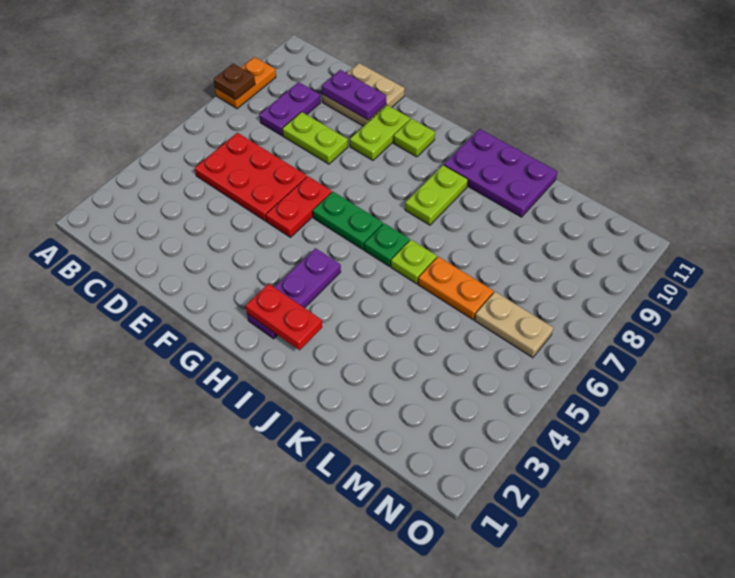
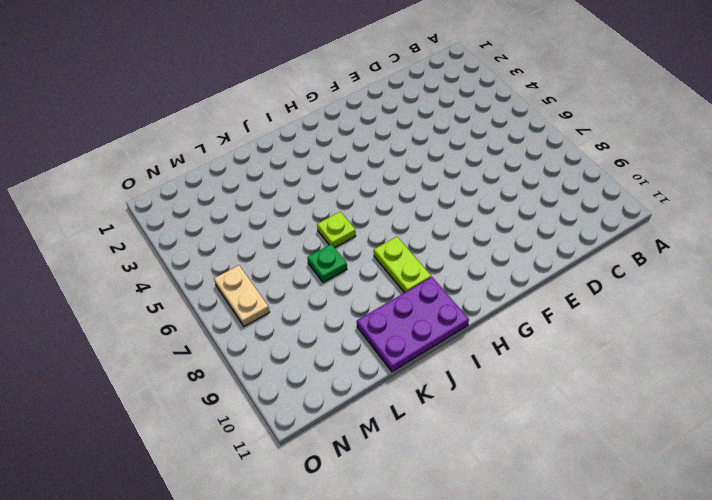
green 1x1 plate [307,244,347,283] -> green 1x1 plate moved to [364,223,410,267]
tan 1x2 plate [214,265,269,326] -> tan 1x2 plate turned to [475,292,553,358]
none -> orange 1x2 plate [215,57,276,109]
none -> red 2x3 plate [195,133,307,221]
none -> purple 1x2 plate [259,82,321,136]

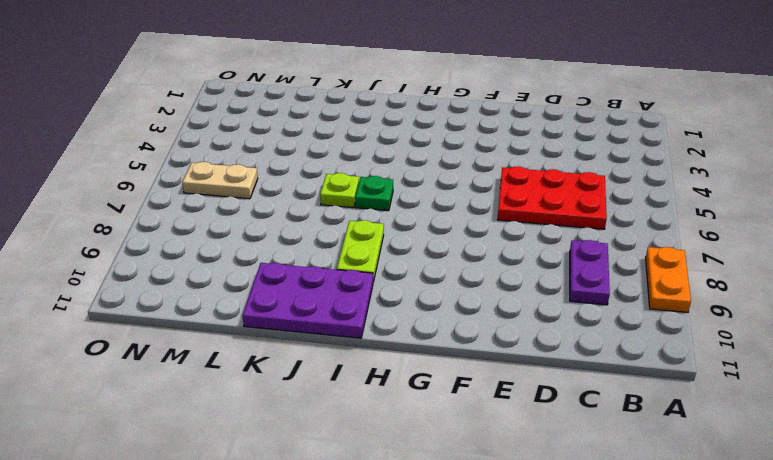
none -> lime 1x2 plate [282,112,348,164]
none -> tan 2x2 plate [322,63,405,126]
none -> red 1x2 plate [266,176,332,237]

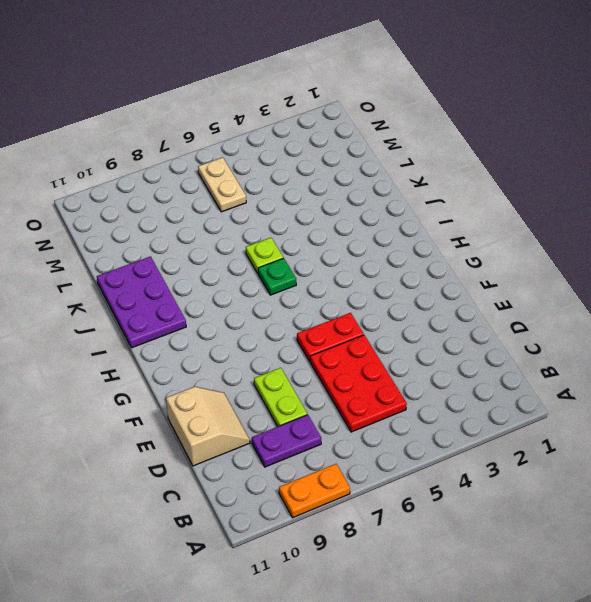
tan 2x2 slope [166,387,250,466] -> tan 2x2 plate [322,63,405,126]
none -> lime 1x2 plate [350,105,410,160]
none -> green 1x2 plate [313,192,383,250]
none -> lime 1x1 plate [393,119,435,157]

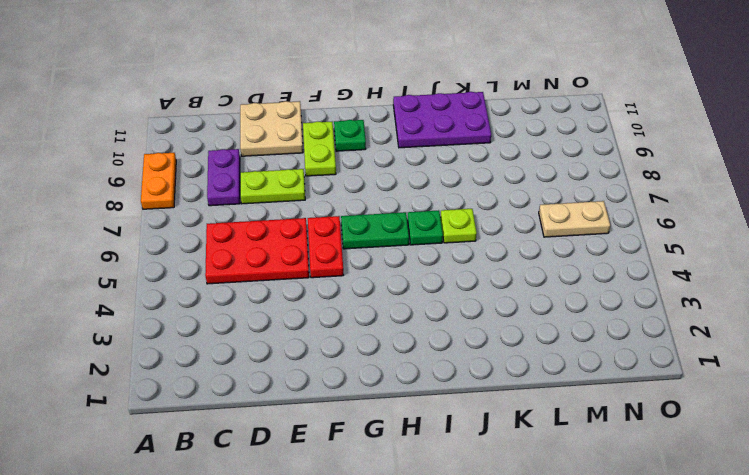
green 1x1 plate [334,120,366,151] -> lime 1x1 plate [393,119,435,157]
none -> purple 1x3 plate [247,248,341,339]
none -> lime 1x2 plate [405,165,468,225]
none -> orange 1x2 plate [418,257,494,320]

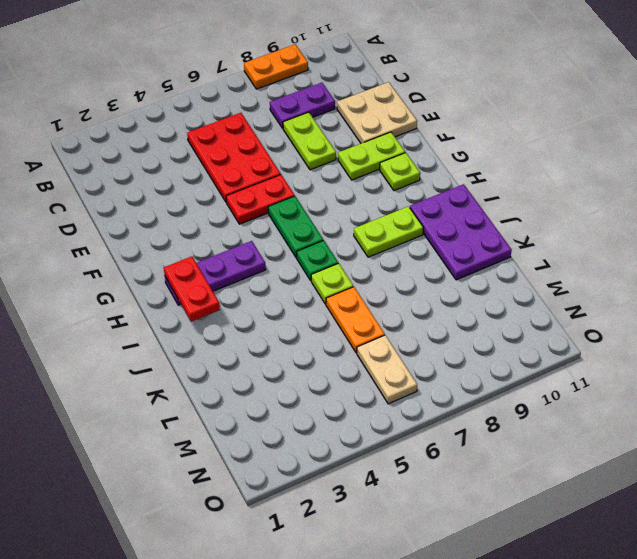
none -> brown 1x1 plate [214,64,255,100]
none -> purple 1x2 plate [322,70,386,120]

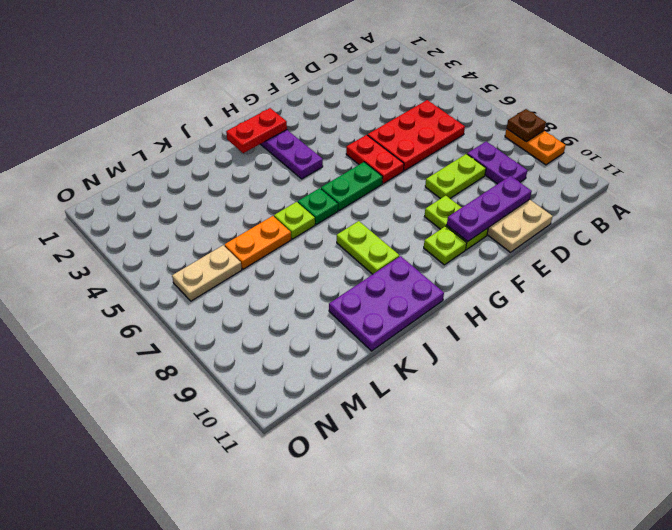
purple 1x3 plate [447,176,532,241] -> purple 1x2 plate [322,70,386,120]

